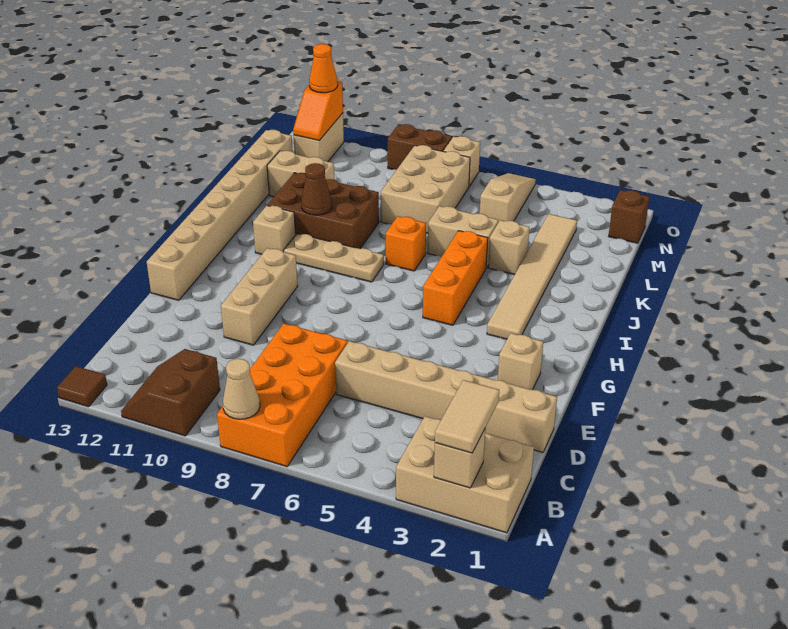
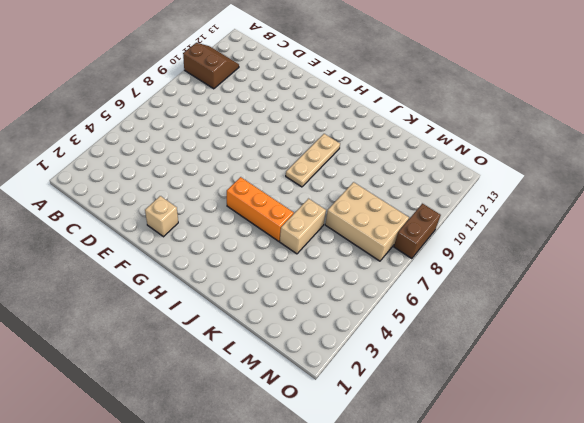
none -> tan 2x3 brick [396,416,534,533]
none -> orange 2x4 brick [217,323,348,467]
none -> brown 1x1 tile [57,366,107,407]

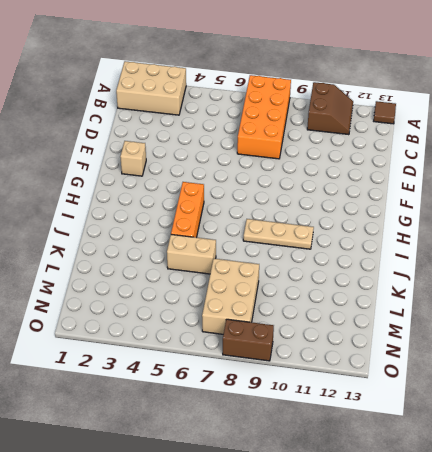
none -> tan 1x6 brick [335,341,557,452]
none -> tan 1x3 brick [221,248,298,345]
none -> tan 1x8 brick [147,130,293,300]

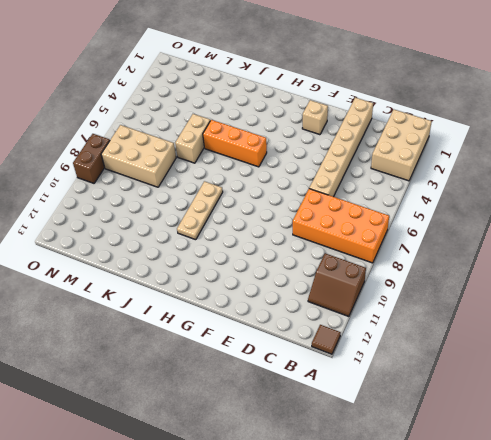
none -> tan 1x3 brick [221,248,298,345]
none -> tan 1x8 brick [147,130,293,300]
none -> tan 1x6 tile [487,214,577,339]

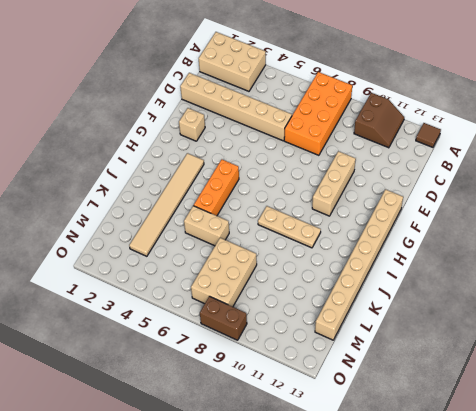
none -> tan 1x1 brick [253,206,296,254]
none -> orange 1x1 brick [386,216,426,271]
none -> brown 2x3 brick [267,173,379,249]

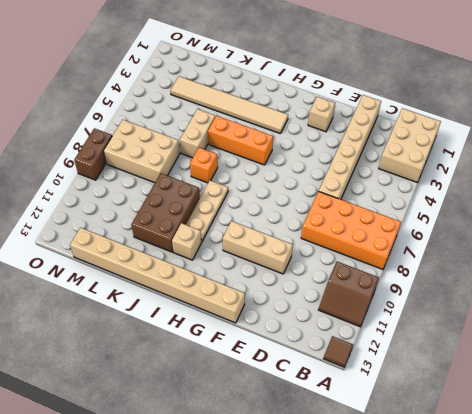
none -> tan 1x1 brick [488,220,529,275]
none -> tan 1x2 brick [267,151,334,197]
none -> tan 1x3 slope [480,173,536,222]

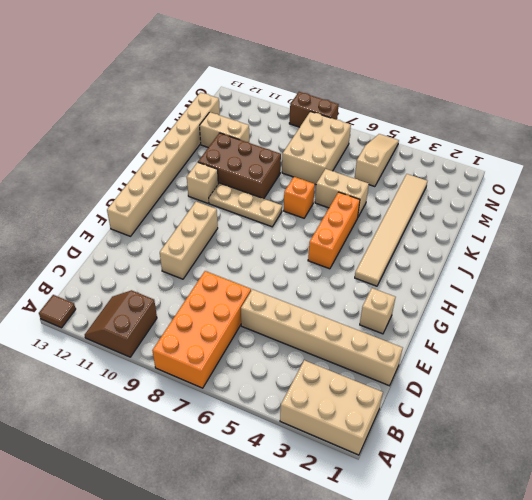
none -> tan 1x1 brick [488,220,529,275]
none -> brown 1x1 brick [609,190,649,243]
none -> tan 1x2 brick [294,113,344,162]

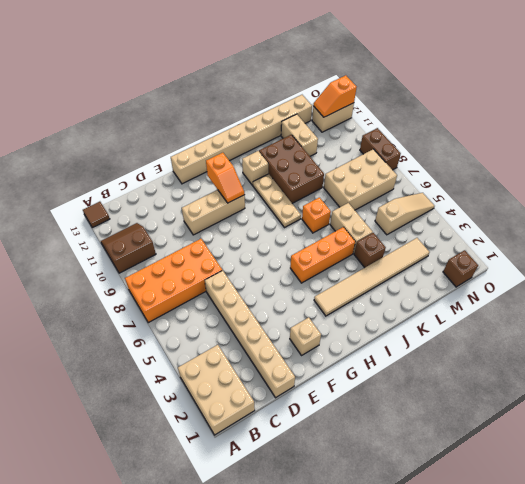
orange 1x2 slope [206,153,245,203] -> none
brown 1x1 brick [354,233,386,268] -> tan 1x1 brick [488,220,529,275]
none -> tan 1x1 brick [444,136,480,186]
none -> tan 1x1 brick [434,429,485,488]
none -> tan 1x1 cone [223,359,260,419]

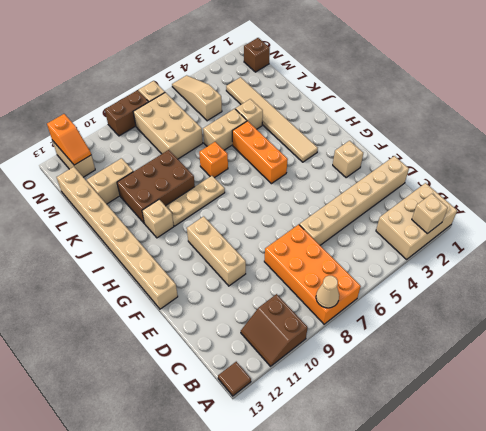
none -> brown 1x1 cone [301,163,332,215]
none -> tan 1x2 tile [435,380,499,453]
none -> orange 1x1 cone [309,44,338,93]

